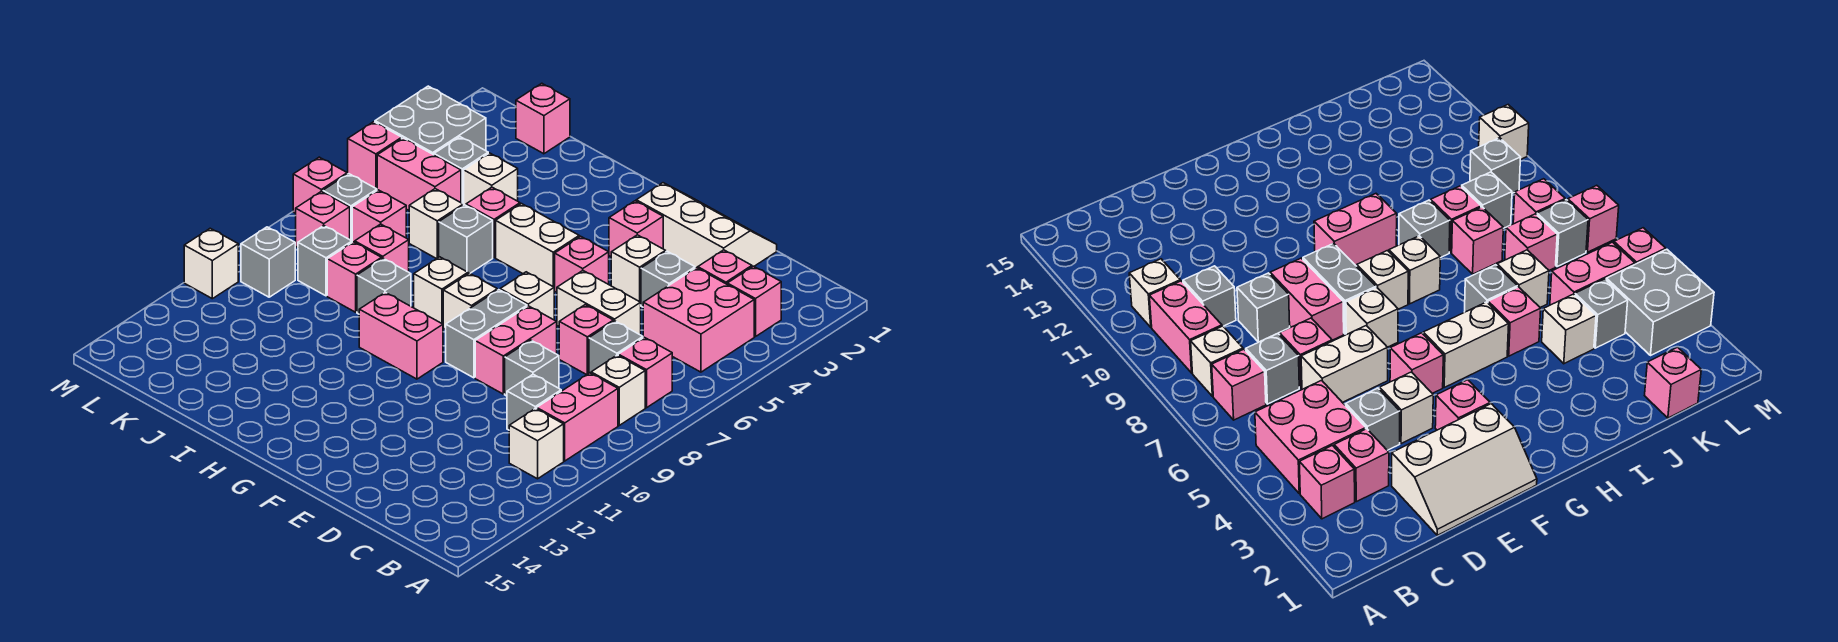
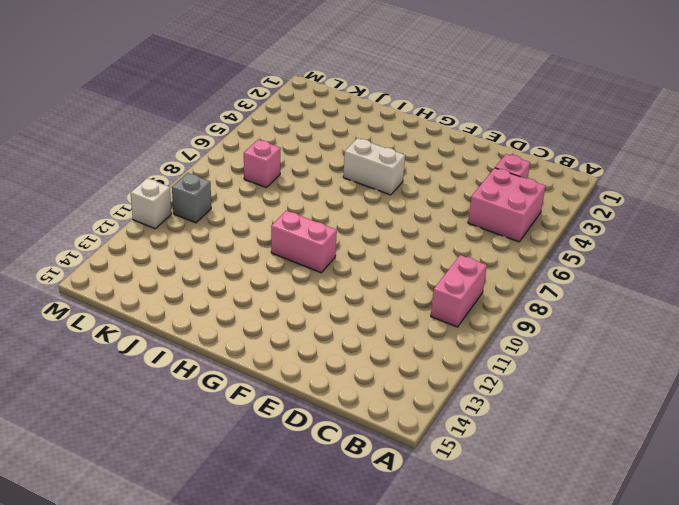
none -> pink 1x1 brick [727,266,781,337]
none -> pink 1x1 brick [618,337,672,408]
none -> white 1x1 brick [591,355,645,425]
none -> white 1x1 brick [509,408,564,479]

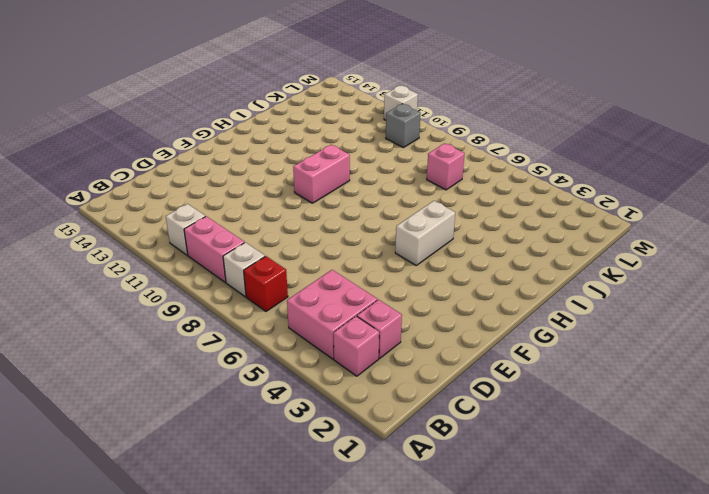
red 1x1 brick [244,256,288,311] -> pink 1x1 brick [618,337,672,408]
none -> grey 1x1 brick [589,321,643,373]
none -> grey 1x1 brick [507,374,561,430]
none -> white 2x3 slope [636,183,777,268]
none -> grey 1x1 brick [641,251,695,307]

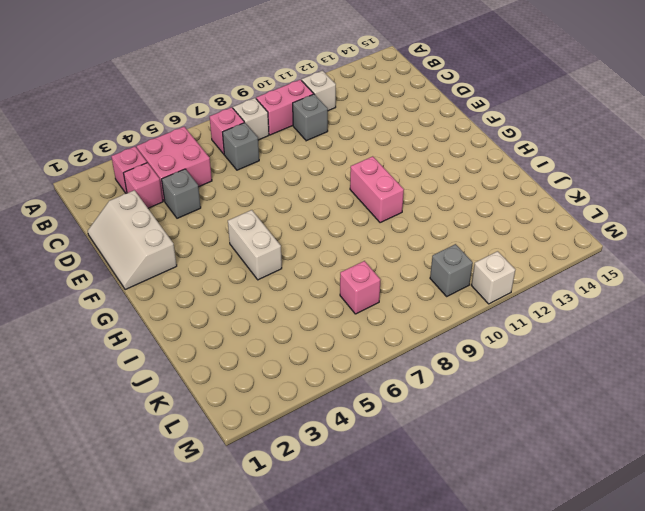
none -> white 1x2 brick [557,271,641,335]
none -> pink 1x1 brick [559,305,613,375]
none -> grey 1x1 brick [505,340,559,396]
none -> white 1x1 brick [611,235,666,303]

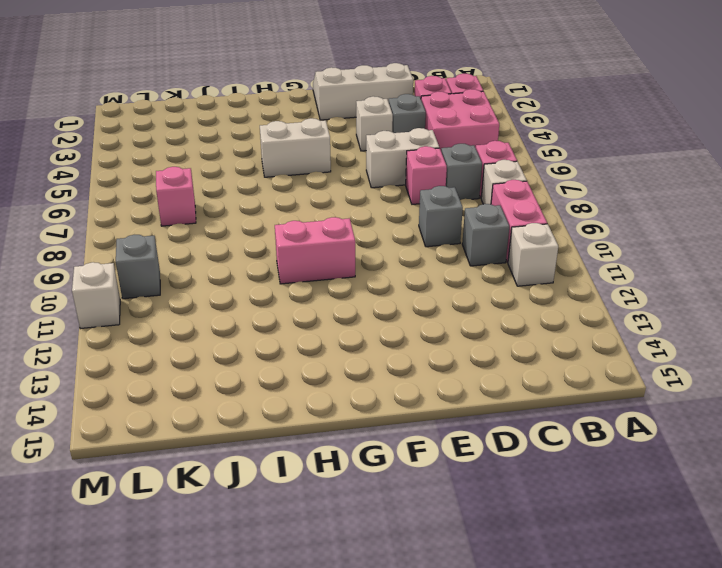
none -> pink 1x2 brick [475,306,557,394]
none -> pink 1x1 brick [609,201,663,257]
none -> pink 1x1 brick [554,236,609,292]
none -> white 1x1 brick [500,272,554,320]

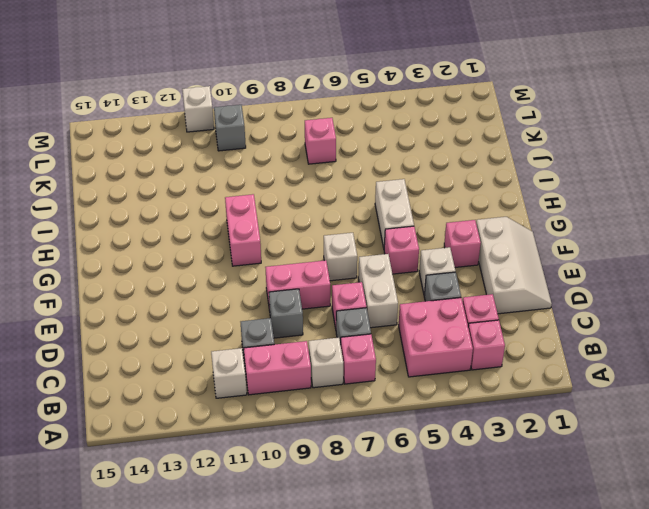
none -> grey 1x2 brick [446,290,527,378]
none -> white 1x1 brick [443,273,497,329]
none -> white 1x1 brick [414,257,468,324]
none -> pink 1x1 brick [466,187,520,258]

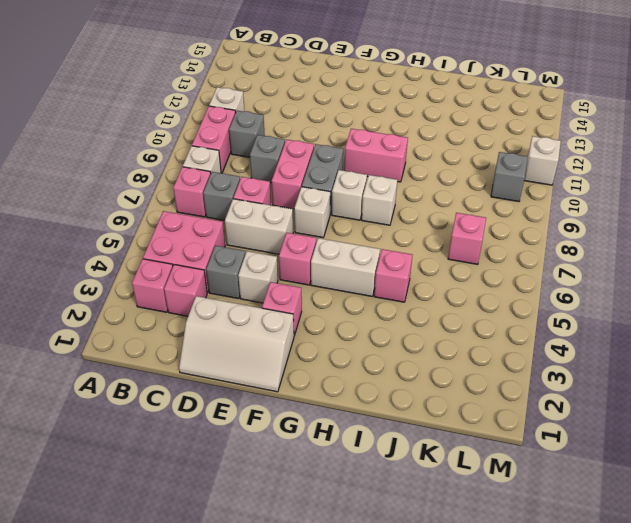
none -> grey 1x1 brick [439,205,493,274]
none -> grey 1x1 brick [357,258,411,314]
none -> white 1x1 brick [464,153,518,205]
none -> white 1x1 brick [409,189,463,259]

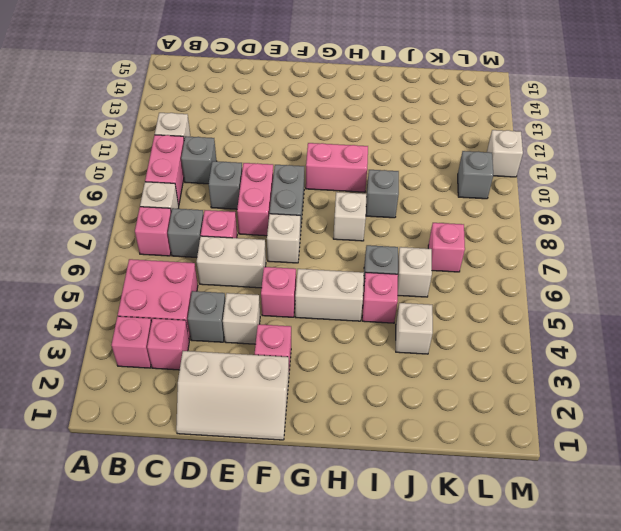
none -> white 1x1 brick [443,273,497,329]
none -> pink 1x1 brick [355,224,409,272]
none -> pink 1x1 brick [327,242,382,312]
none -> pink 1x1 brick [516,83,570,154]

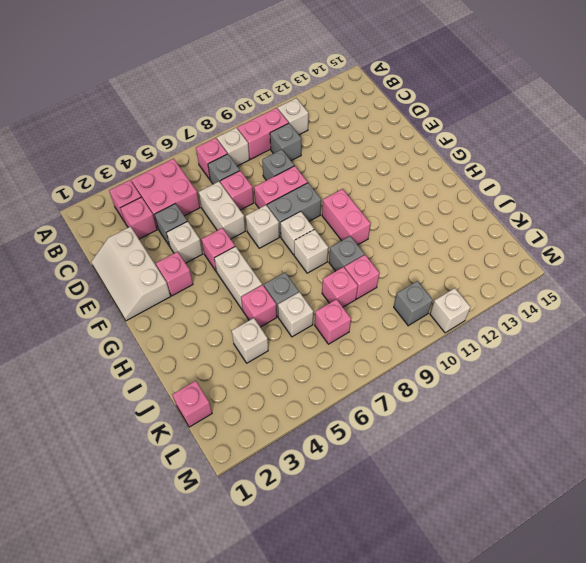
none -> grey 1x1 brick [434,137,488,205]
none -> pink 1x2 brick [377,138,461,210]
none -> grey 1x1 brick [298,226,352,296]
none -> grey 2x2 brick [375,86,486,155]

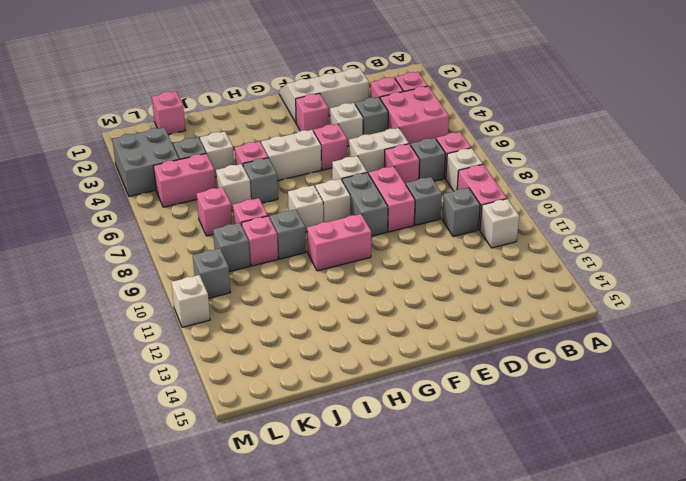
none -> grey 1x1 brick [323,174,377,241]
none -> pink 1x1 brick [296,191,350,247]
none -> pink 1x1 brick [348,122,402,189]
none -> pink 1x1 brick [293,157,347,213]

